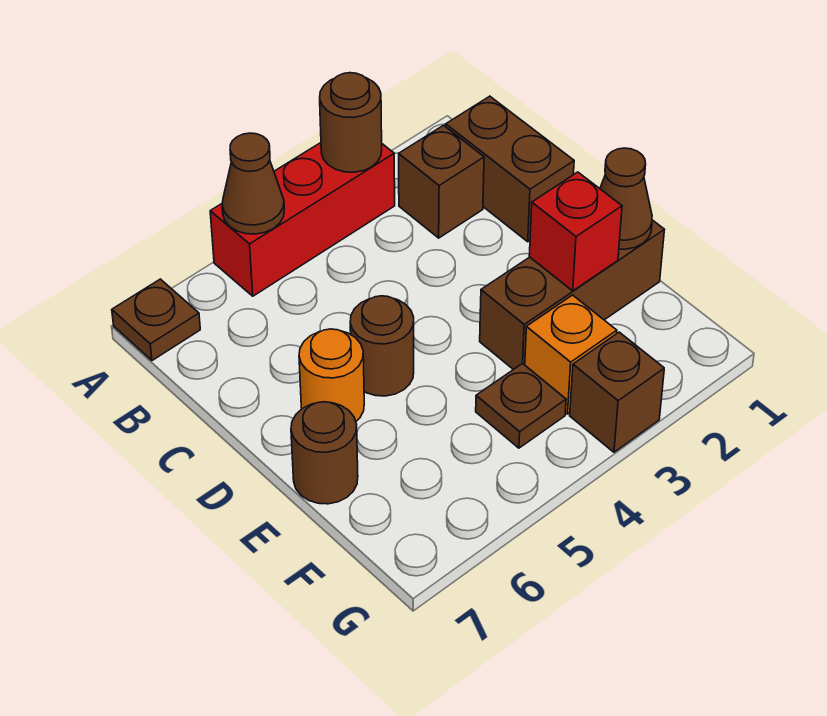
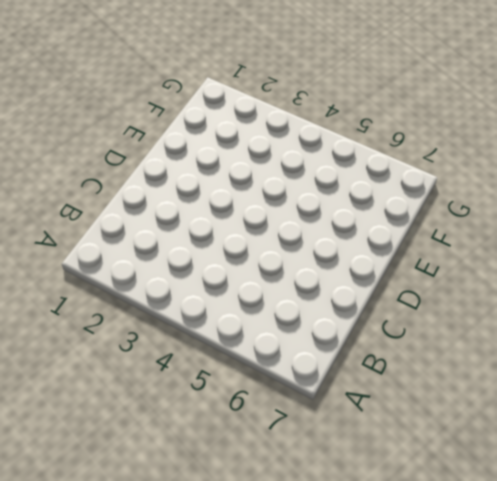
none -> red 1x3 brick [210,143,395,296]
none -> brown 1x1 plate [112,279,200,361]
none -> brown 1x2 brick [446,96,574,242]

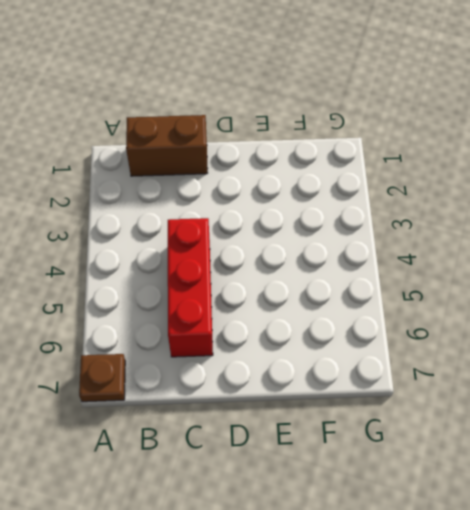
red 1x3 brick [168,218,213,357] -> red 1x3 brick moved to [210,143,395,296]
none -> brown 1x1 brick [399,125,484,238]
none -> brown 1x1 round brick [350,296,414,396]
none -> orange 1x1 round brick [299,329,364,421]

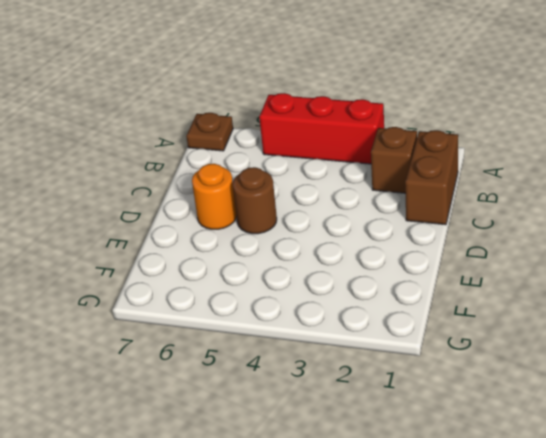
none -> brown 1x3 brick [480,220,664,370]
none -> brown 1x1 round brick [291,402,358,504]
none -> orange 1x1 brick [525,295,617,414]

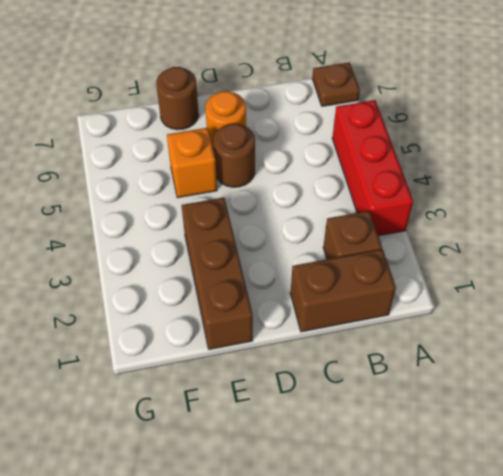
orange 1x1 brick [167,128,217,198] -> orange 1x1 brick moved to [525,295,617,414]
none -> brown 1x1 plate [476,363,566,448]
none -> brown 1x1 brick [570,332,664,452]
none -> brown 1x1 round brick [320,73,382,172]

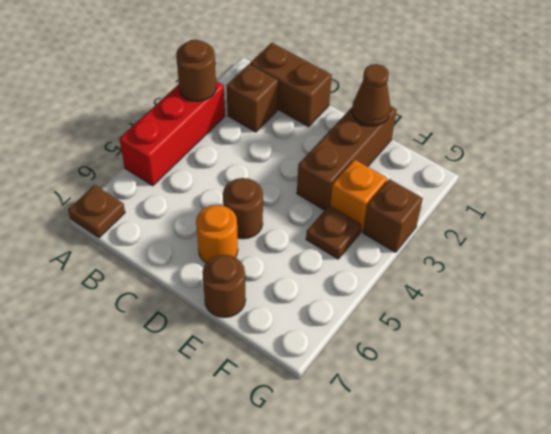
none -> brown 1x1 cone [222,133,284,234]
none -> red 1x1 brick [529,172,622,291]

